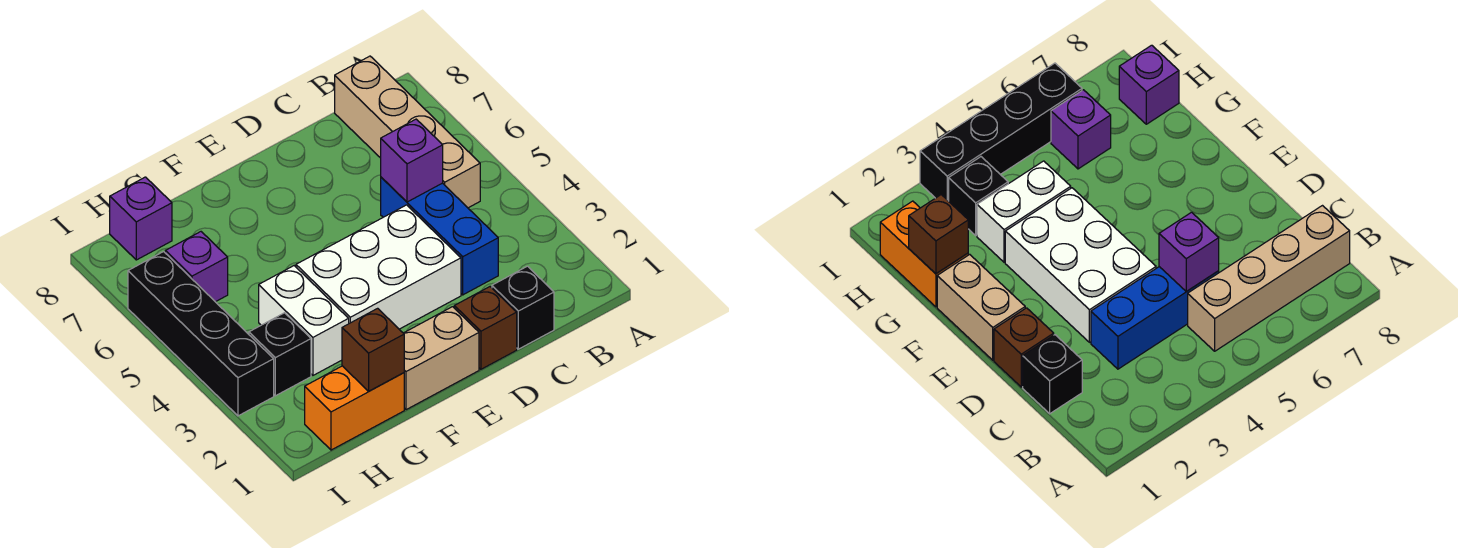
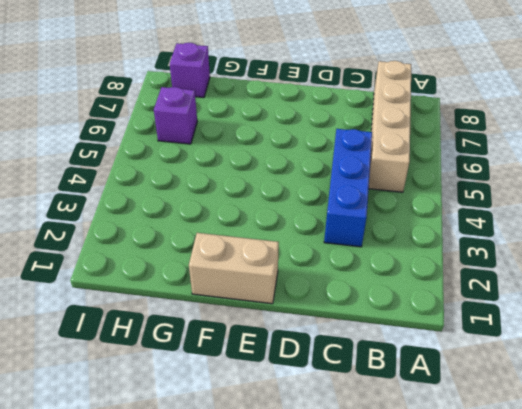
none -> black 1x1 brick [492,266,554,349]
none -> brown 1x1 brick [454,287,517,369]
none -> white 2x3 brick [296,205,461,329]

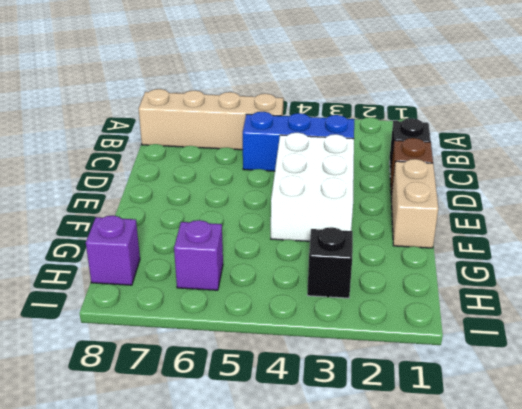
none -> orange 1x2 brick [305,366,404,450]
none -> white 1x2 brick [259,266,349,375]
none -> black 1x4 brick [128,252,274,416]

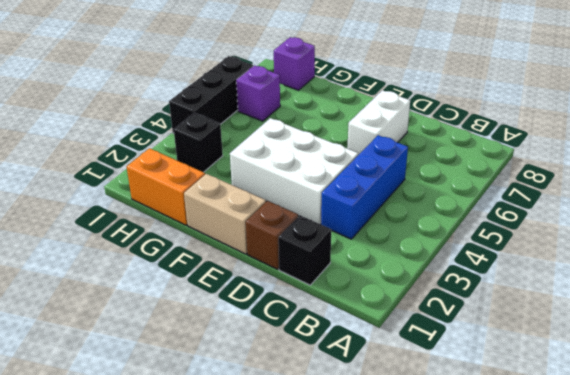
white 1x2 brick [347,90,410,155] -> white 1x2 brick moved to [259,266,349,375]
black 1x3 brick [169,56,253,133] -> black 1x4 brick [128,252,274,416]
none -> tan 1x4 brick [335,56,480,208]
none -> purple 1x1 brick [381,119,443,202]
none -> brown 1x1 brick [342,308,404,391]

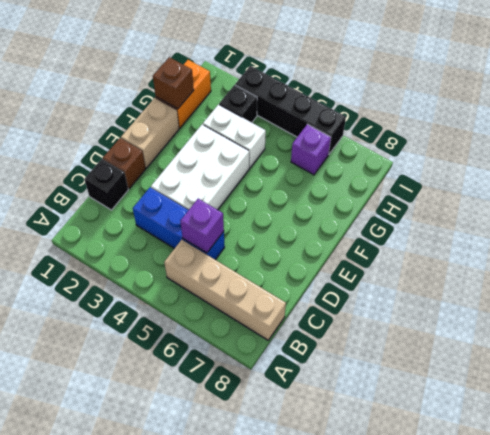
none -> purple 1x1 brick [110,177,172,260]

